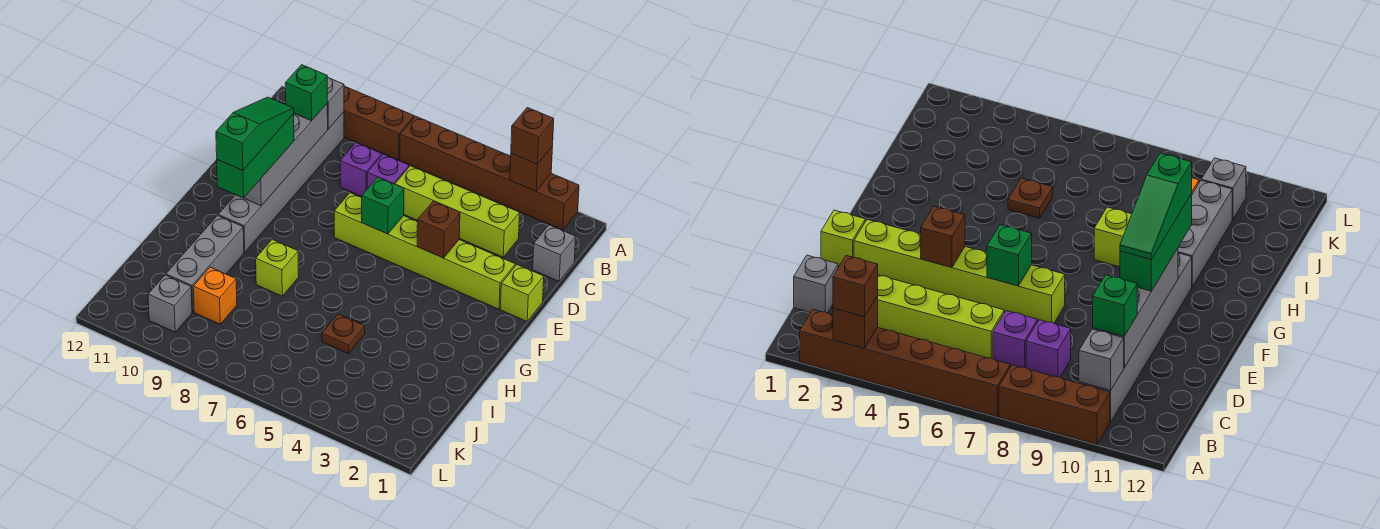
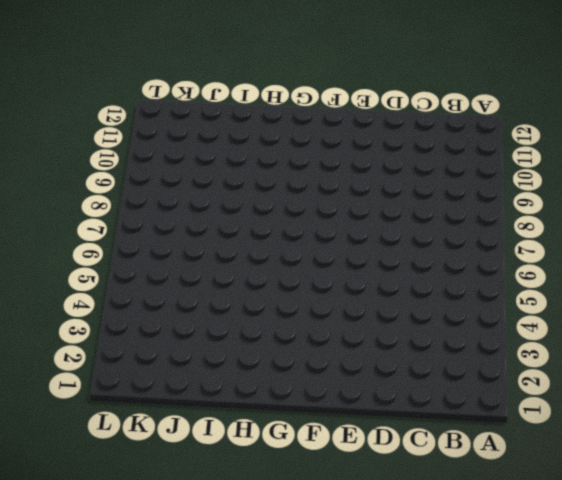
none -> brown 1x6 brick [400,116,579,230]
none -> brown 1x3 brick [344,86,414,160]
none -> grey 1x6 brick [218,112,344,252]

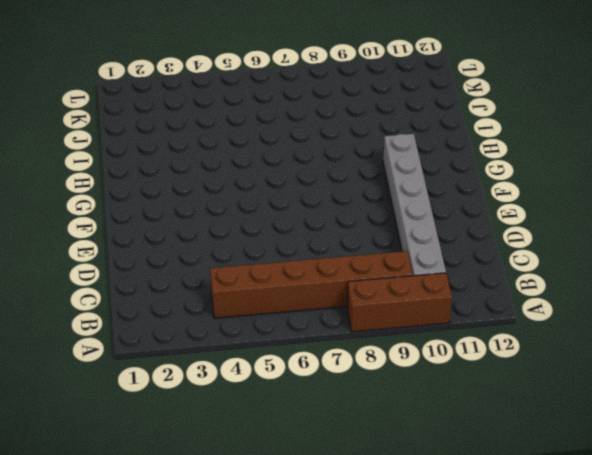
brown 1x6 brick [210,251,413,318] -> brown 1x6 brick moved to [400,116,579,230]
none -> grey 1x1 brick [533,225,576,281]
none -> lime 1x4 brick [395,166,520,257]
none -> purple 1x1 brick [367,154,409,189]

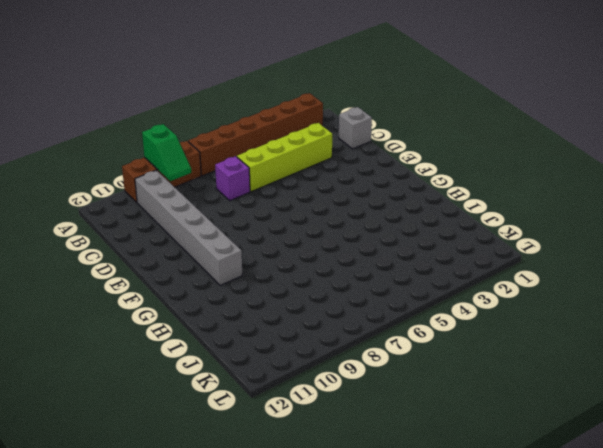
green 1x2 slope [142,124,191,181] -> none
none -> purple 1x1 brick [340,143,382,196]
none -> lime 1x1 brick [500,265,544,321]
none -> lime 1x6 brick [334,193,515,309]

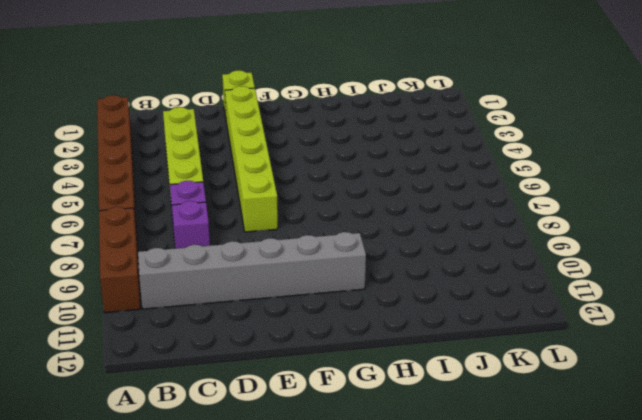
none -> grey 1x1 brick [533,225,576,281]
none -> lime 1x1 brick [256,239,299,296]
none -> grey 1x3 brick [166,215,244,312]

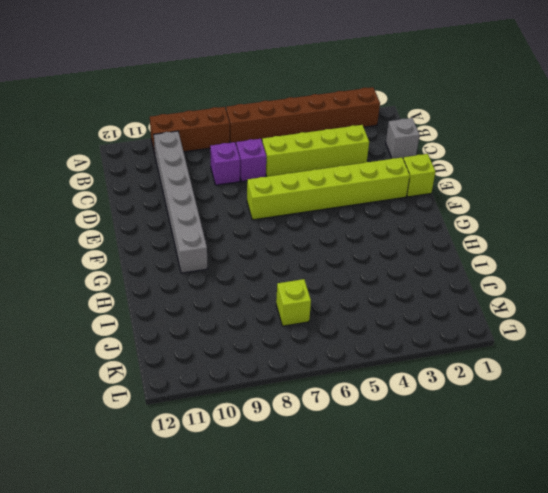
lime 1x1 brick [276,279,311,326] -> lime 1x1 brick moved to [256,239,299,296]
none -> grey 1x3 brick [166,215,244,312]
none -> brown 1x1 plate [322,314,365,354]
none -> orange 1x1 brick [193,267,237,324]

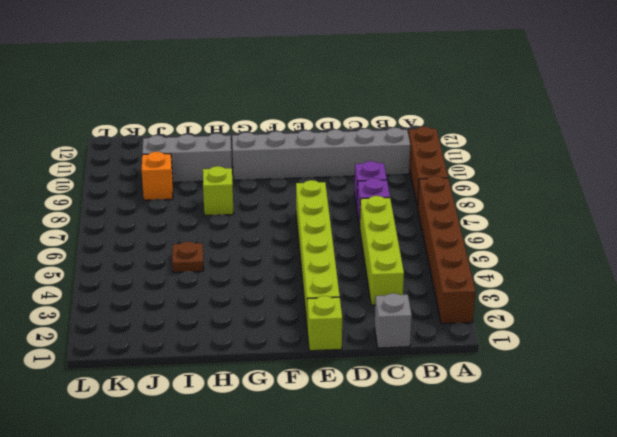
none -> grey 1x1 brick [148,275,192,332]
none -> brown 1x1 brick [510,146,553,191]
none -> grey 1x1 brick [327,77,344,129]

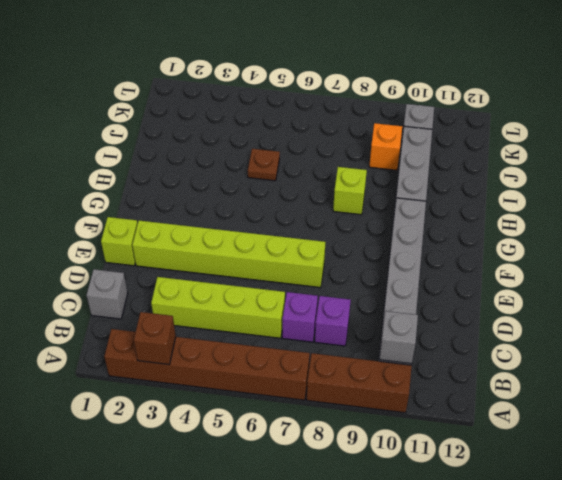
none -> grey 1x4 brick [244,104,328,206]
none -> brown 1x1 brick [417,201,460,258]
none -> green 1x1 brick [361,177,404,234]

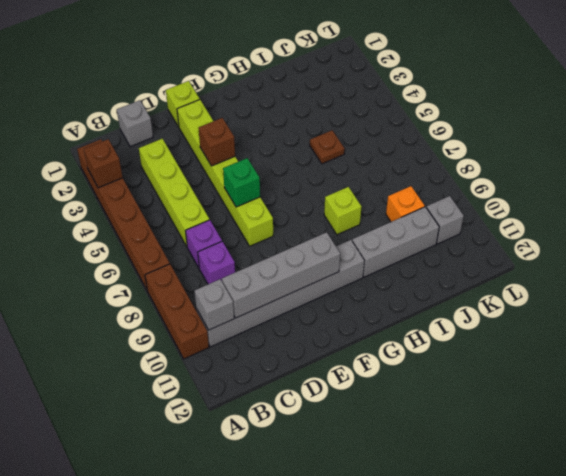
none -> brown 1x1 brick [511,108,554,164]
none -> green 1x1 brick [285,65,327,121]
none -> green 1x3 brick [217,114,294,198]

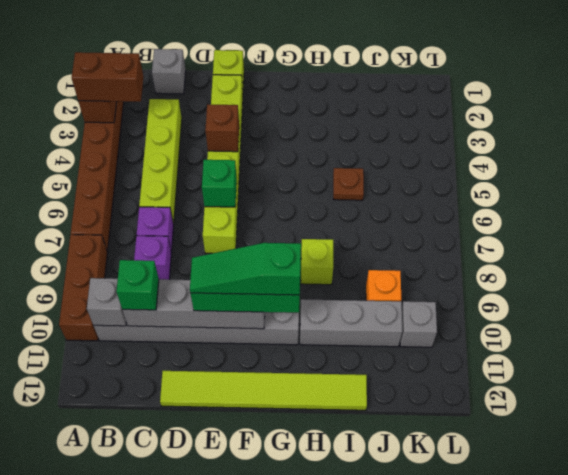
brown 1x2 brick [72,52,144,102] -> brown 1x1 brick [511,108,554,164]
lime 1x6 tile [160,371,367,410] -> none

